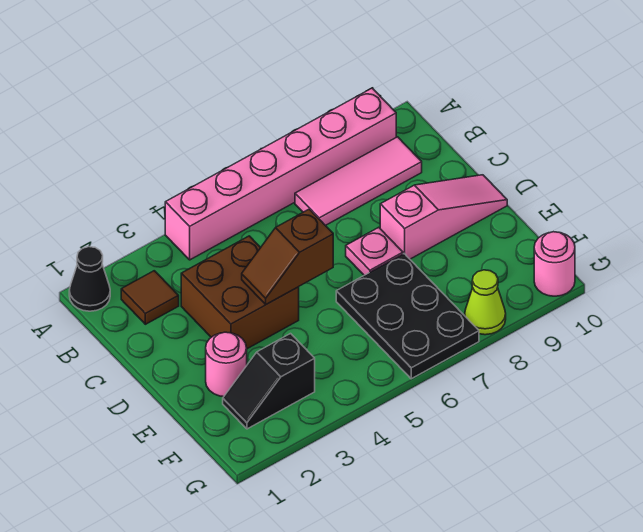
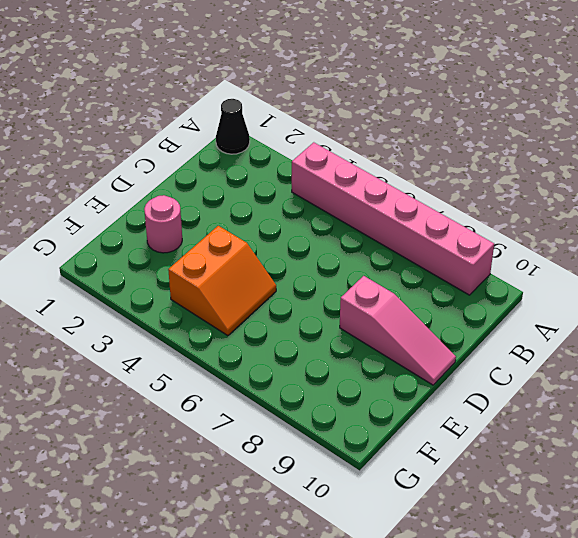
orange 2x2 slope [168,226,276,336] -> none
none -> brown 1x1 tile [121,271,179,324]
none -> pink 1x3 tile [295,137,422,226]
none -> brown 2x2 brick [181,236,299,349]

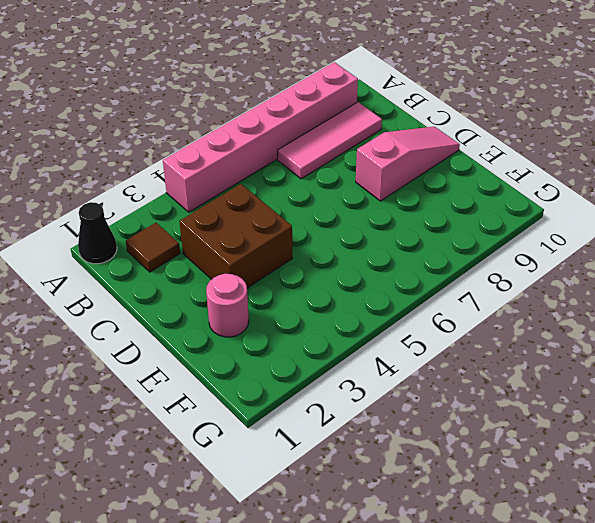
none -> pink 1x1 plate [346,227,403,275]
none -> black 2x3 plate [336,254,479,379]
none -> black 1x2 slope [223,334,315,429]

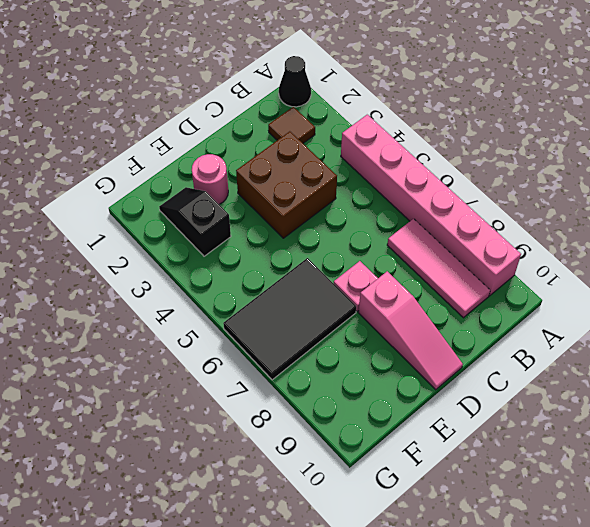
black 2x3 tile [223,258,356,380] -> black 2x3 plate [336,254,479,379]
none -> lime 1x1 cone [465,270,506,335]
none -> pink 1x1 round brick [534,232,575,296]
none -> brown 1x2 slope [242,209,333,304]

